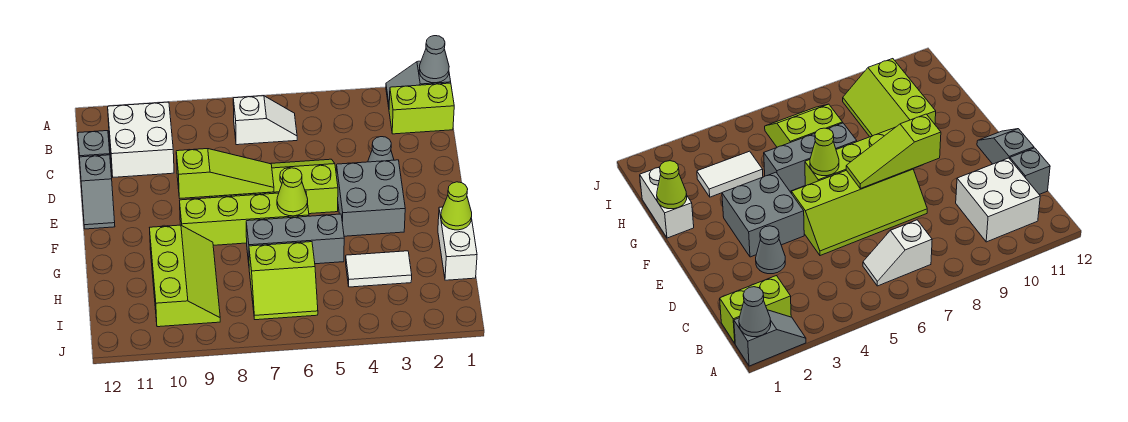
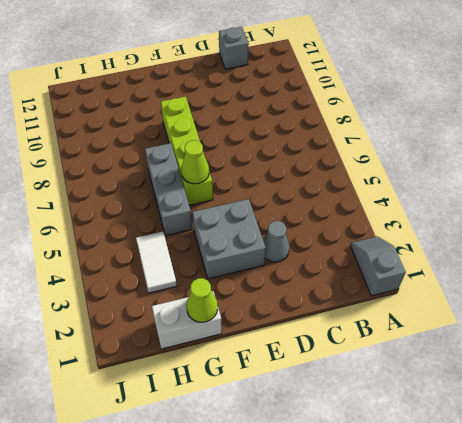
none -> lime 1x2 brick [389,83,454,134]
none -> white 1x2 slope [233,96,297,145]
none -> white 2x2 brick [108,102,174,177]

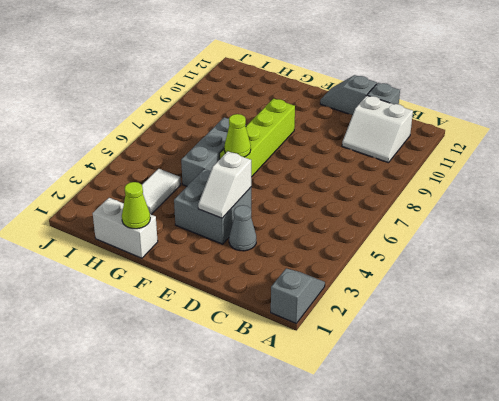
white 2x2 slope [342,96,413,163] -> white 2x2 brick [108,102,174,177]
white 1x2 slope [198,151,251,218] -> white 1x2 slope moved to [233,96,297,145]
none -> lime 1x2 brick [389,83,454,134]
none -> lime 2x4 slope [210,159,338,214]
none -> lime 2x3 slope [150,225,220,327]

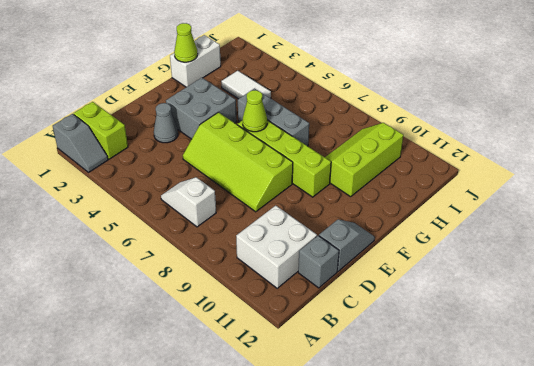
none -> lime 2x2 slope [249,242,318,320]
none -> grey 1x1 cone [419,36,449,83]
none -> lime 1x3 slope [176,149,274,198]

